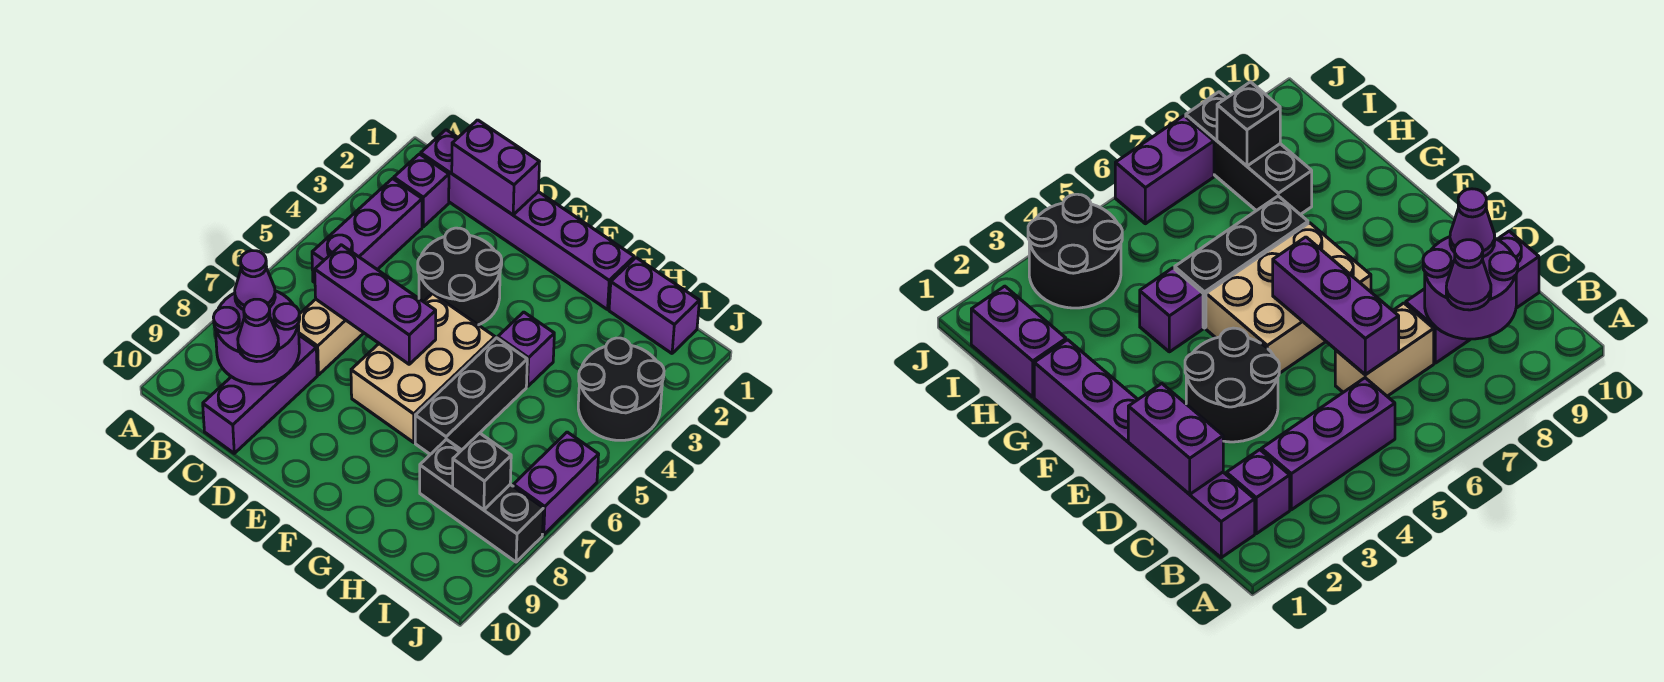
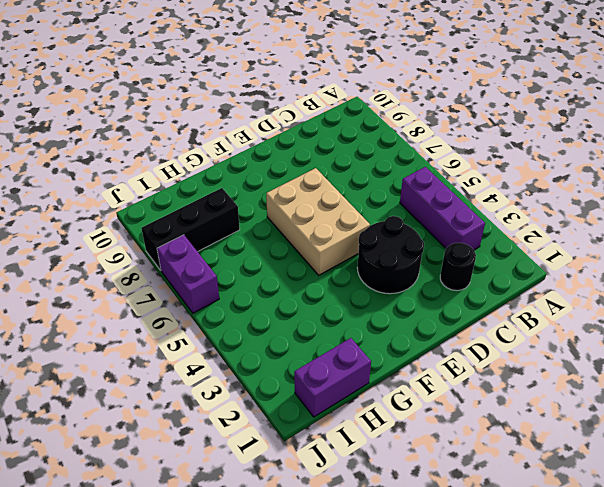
black 1x1 round brick [440,243,476,290] -> none
none -> purple 1x6 brick [421,130,634,310]
none -> purple 1x1 brick [394,154,449,227]
none -> tan 1x2 brick [298,299,363,375]

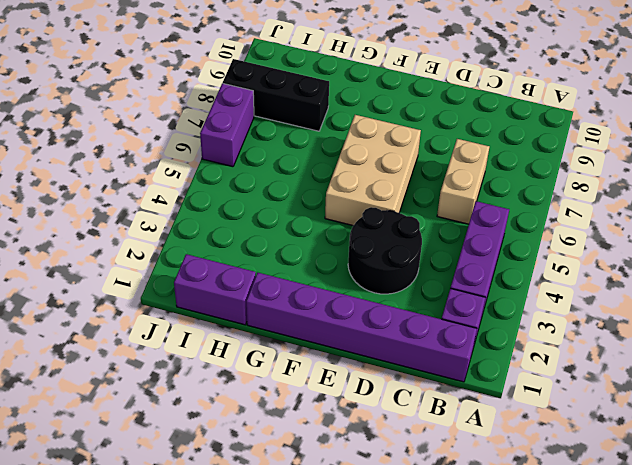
none -> purple 1x3 brick [203,335,317,453]
none -> purple 1x1 brick [498,312,554,386]
none -> black 1x3 brick [415,338,527,454]

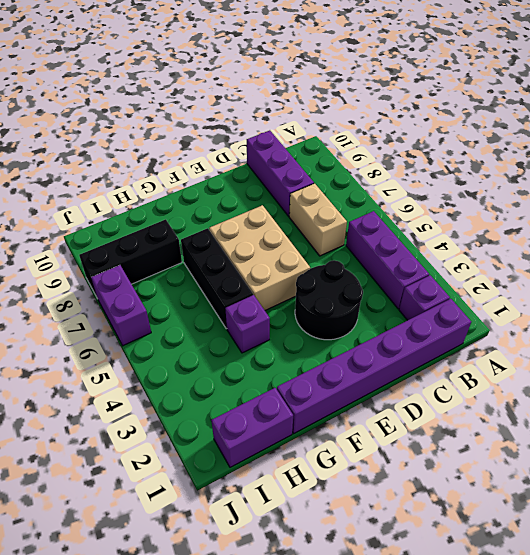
none -> black 2x2 round brick [578,338,664,440]
none -> purple 2x2 round brick [213,291,300,384]
none -> purple 1x2 brick [452,120,539,215]

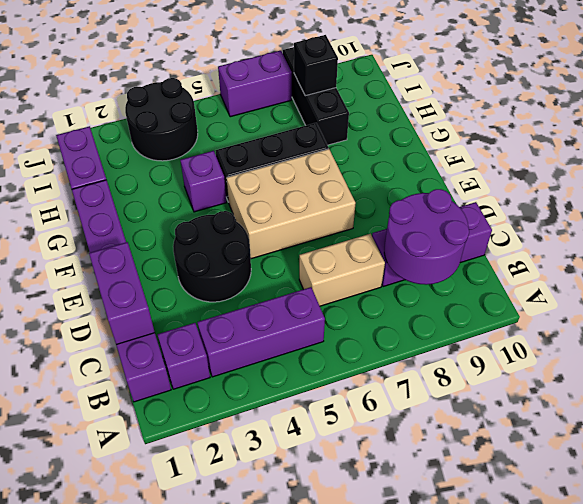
none -> purple 1x3 brick [315,245,436,364]
none -> purple 1x1 cone [235,251,275,310]
none -> purple 1x1 cone [238,299,279,362]

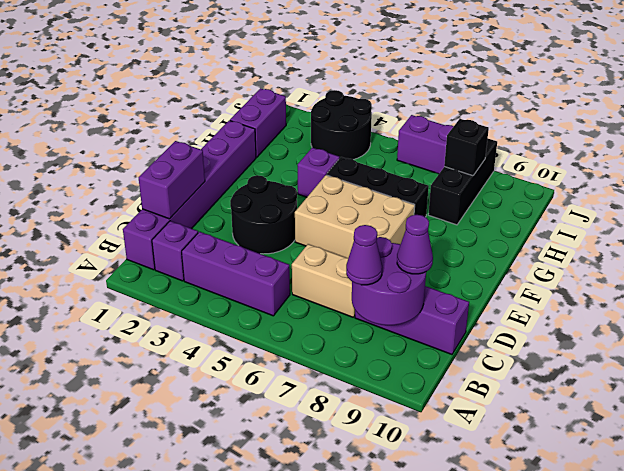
none -> purple 1x3 brick [315,245,436,364]

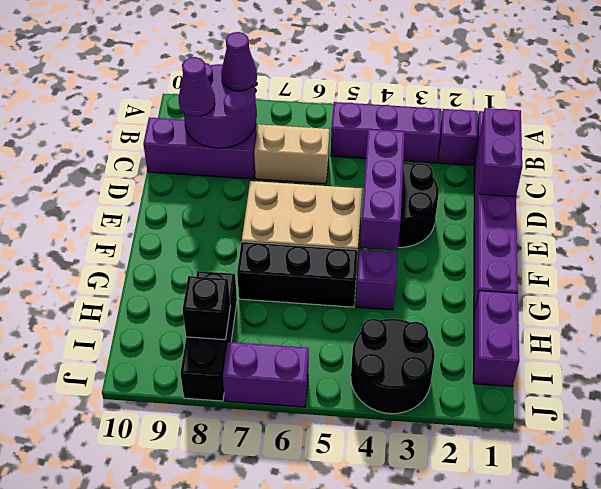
purple 1x3 brick [360,129,405,251] -> purple 1x3 brick moved to [315,245,436,364]

